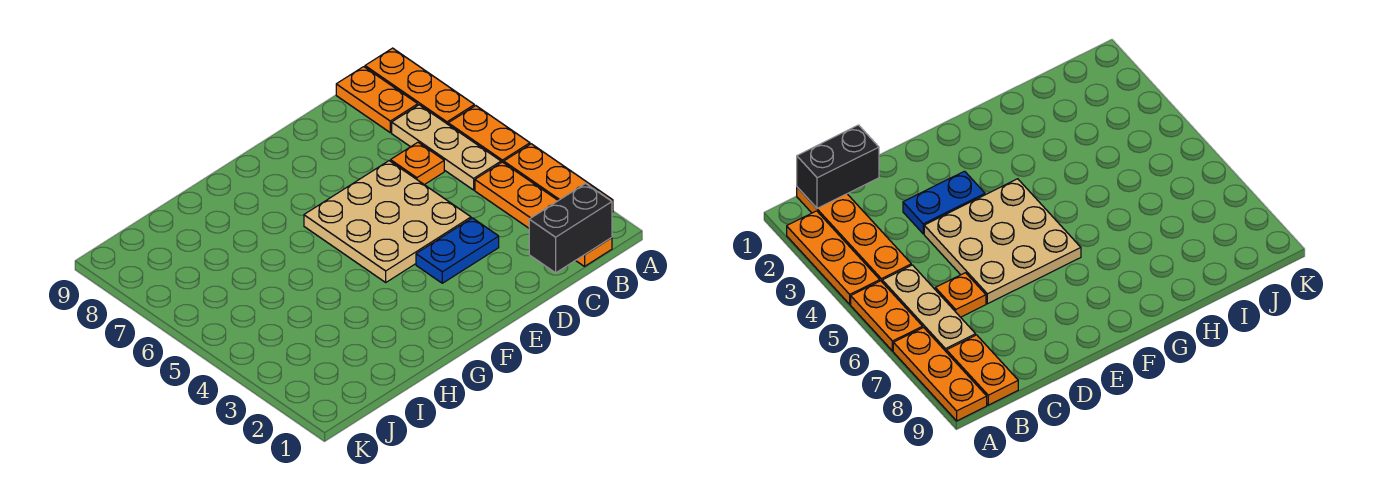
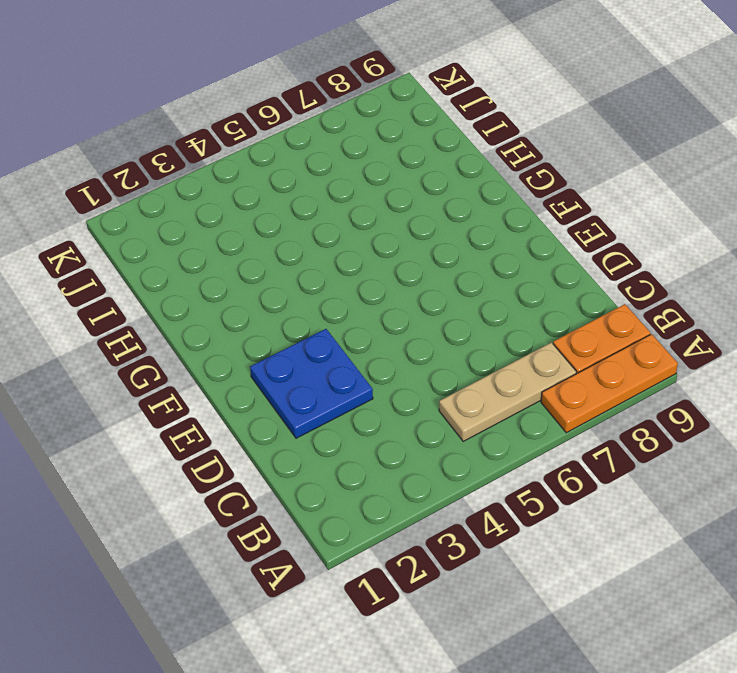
blue 2x2 plate [250,329,373,438] -> blue 1x2 plate [416,218,499,283]
none -> orange 1x3 plate [504,144,613,212]
none -> orange 1x2 plate [448,106,530,163]

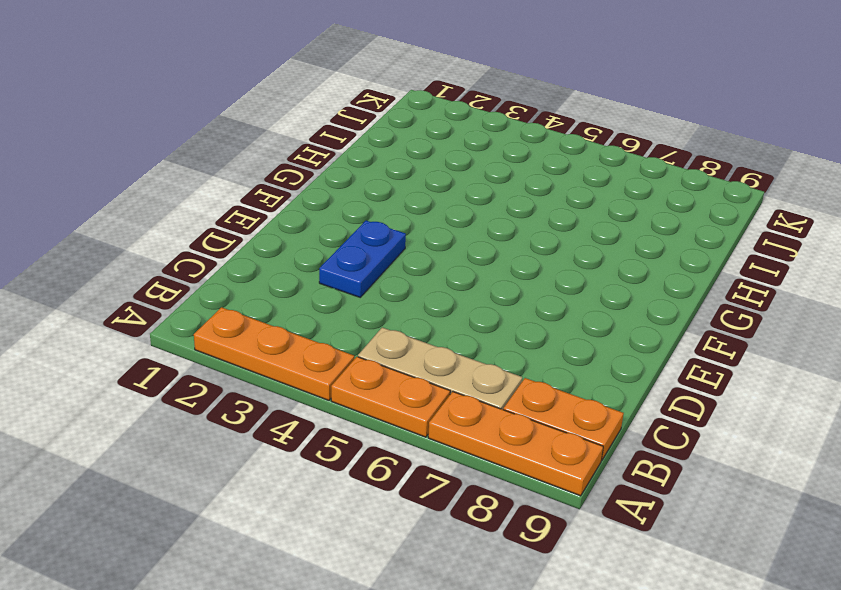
none -> orange 1x4 plate [475,162,612,266]
none -> orange 1x1 plate [391,142,444,185]

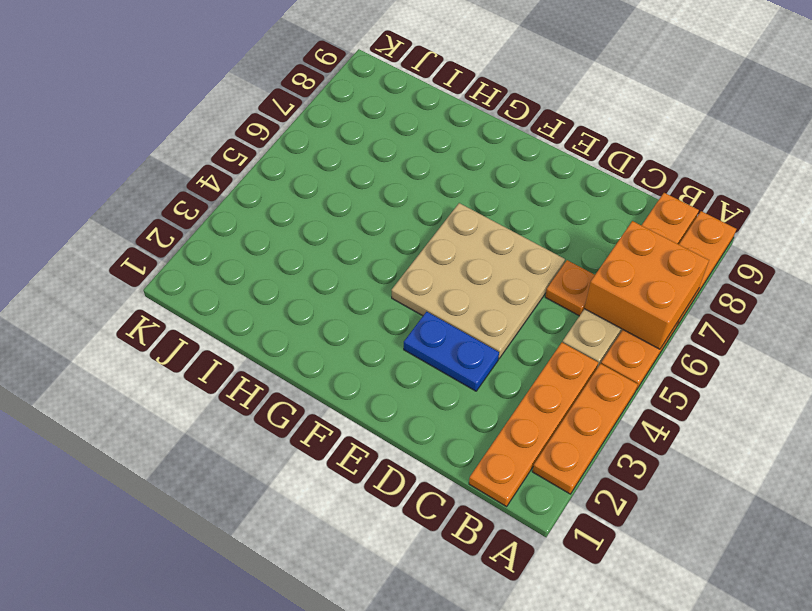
orange 2x2 brick [584,221,709,349] -> none
none -> black 1x2 brick [529,184,612,273]

